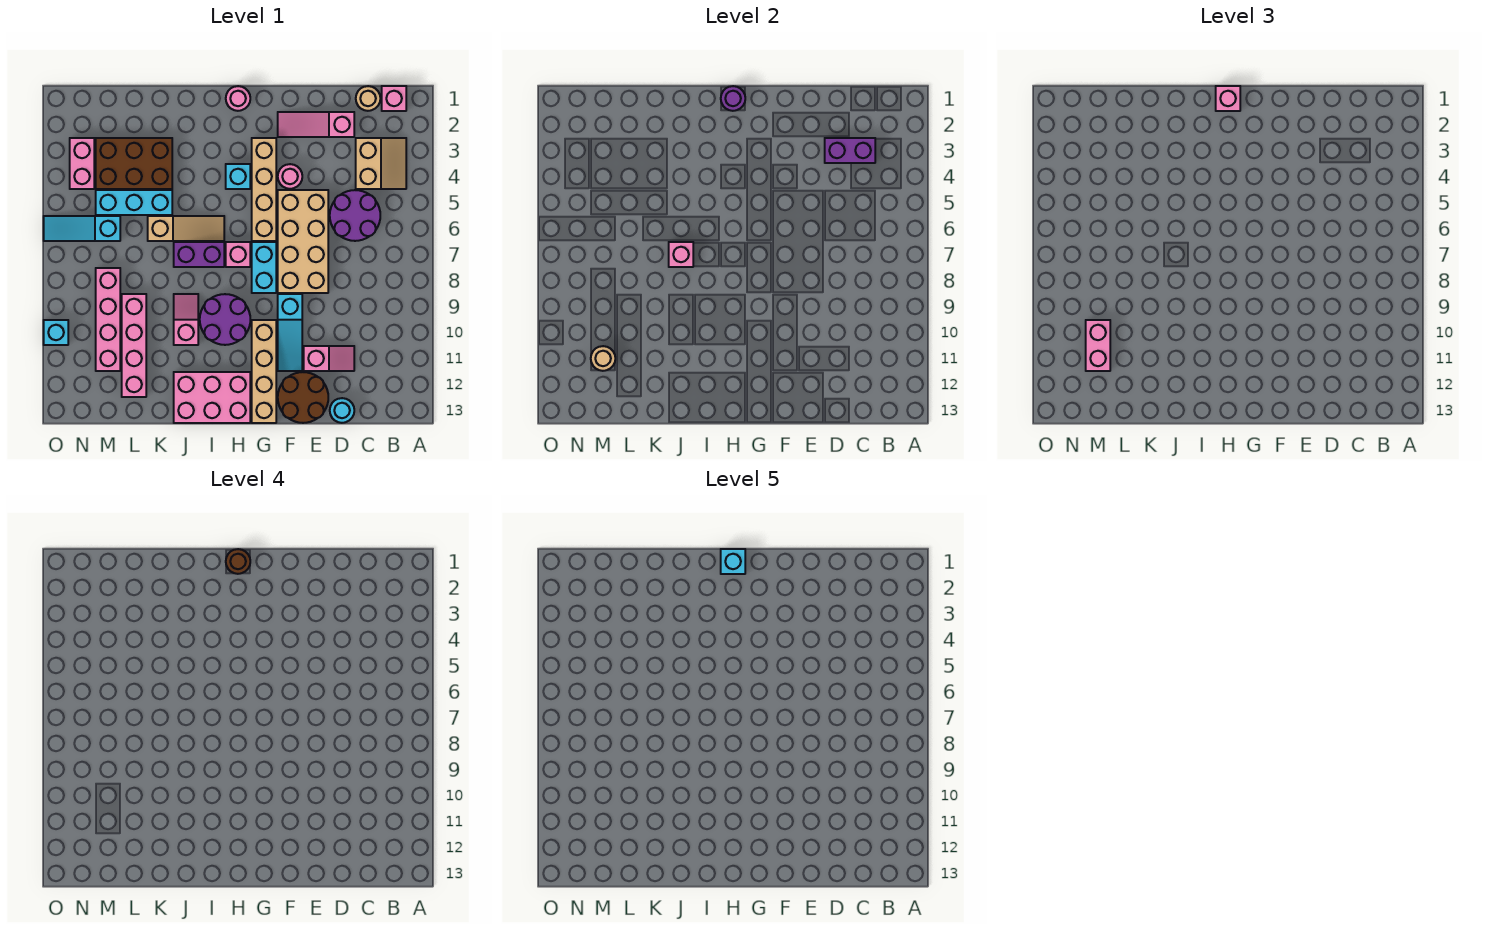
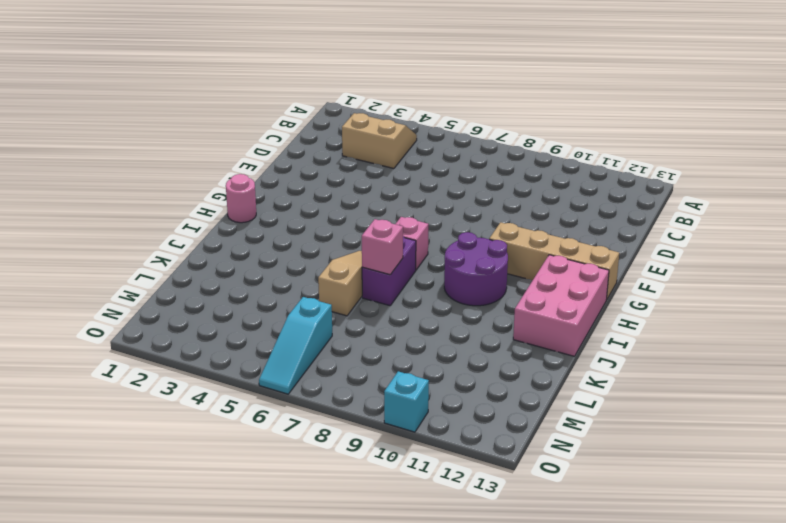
none -> pink 1x1 brick [382,86,406,111]
none -> tan 1x1 round brick [356,86,380,111]
none -> purple 2x2 round brick [330,190,380,241]
none -> pink 1x3 slope [278,112,354,137]

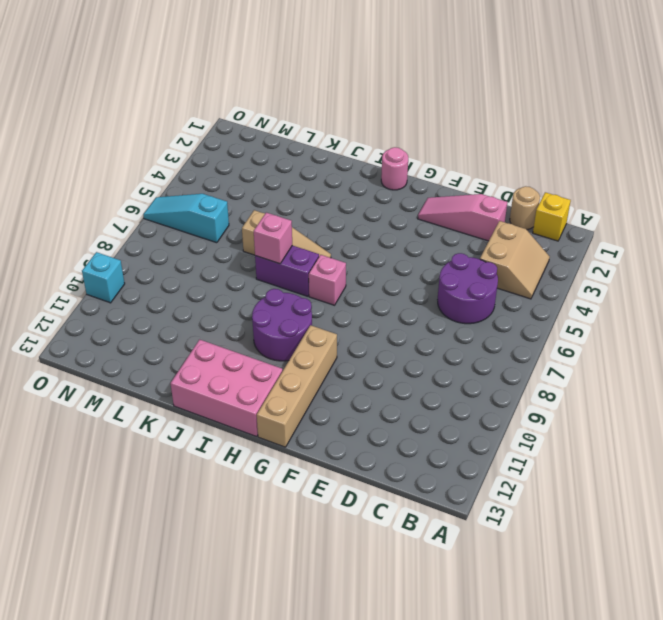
yellow 1x1 brick [533,192,571,241] -> pink 1x1 brick [382,86,406,111]
none -> pink 1x2 slope [304,346,354,371]
none -> cyan 1x1 round brick [330,398,354,423]
none -> tan 2x4 brick [278,190,328,293]
none -> brown 2x2 round brick [278,372,328,423]

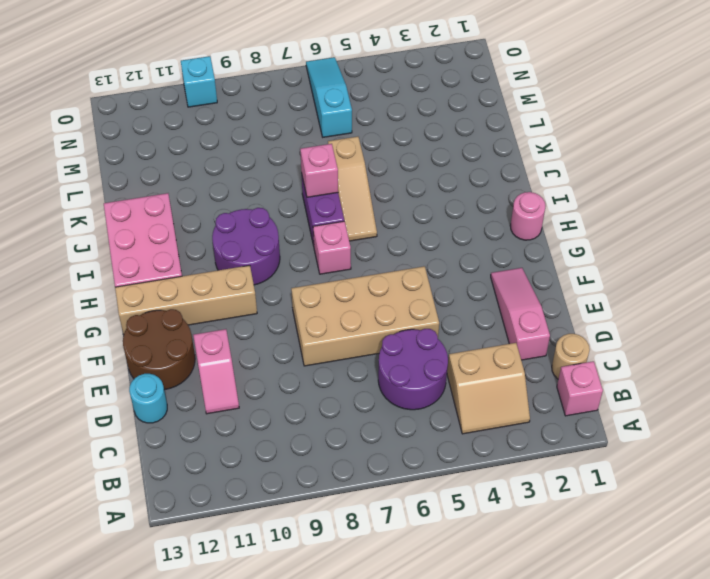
none -> pink 1x1 round brick [278,164,302,189]
none -> cyan 1x3 slope [278,294,302,371]
none -> tan 1x4 brick [252,138,276,241]
none -> cyan 1x2 brick [252,242,276,293]

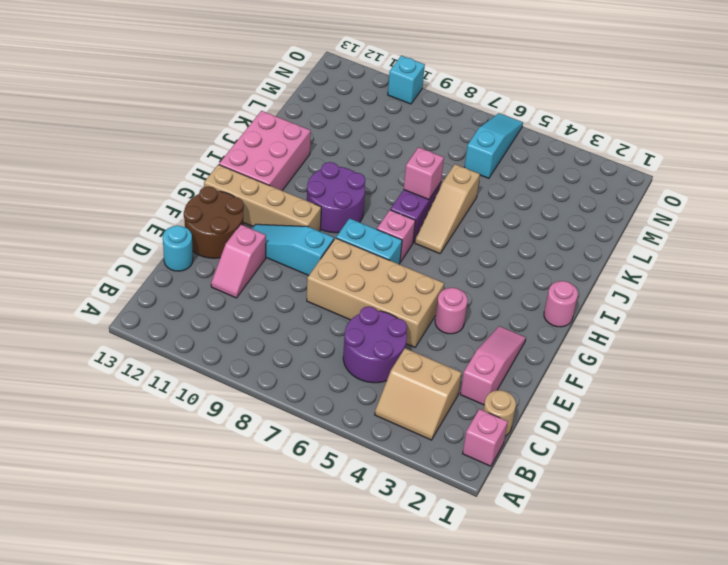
none -> tan 1x4 brick [252,138,276,241]
none -> cyan 1x1 brick [226,164,250,189]
none -> pink 1x2 slope [174,294,198,345]
none -> brown 2x3 brick [96,138,172,189]

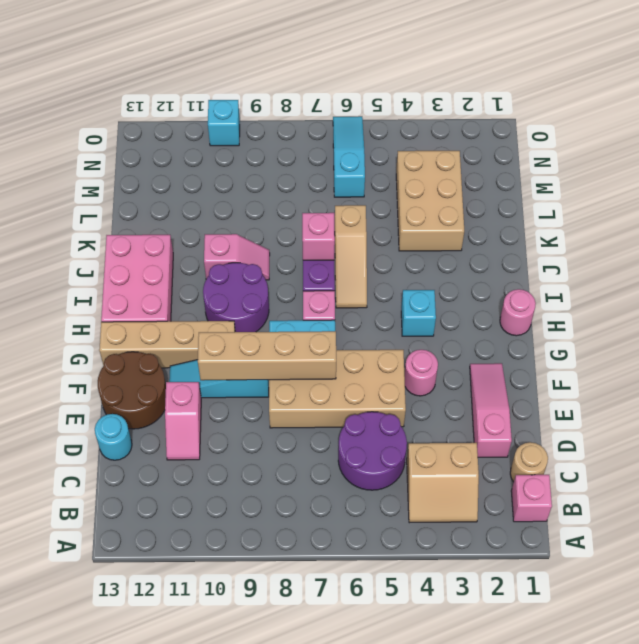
tan 1x4 brick [198,331,336,380] -> tan 1x4 brick moved to [252,138,276,241]
tan 2x3 brick [396,151,464,251] -> brown 2x3 brick [96,138,172,189]
none -> cyan 1x3 brick [96,190,172,215]
none -> pink 1x4 brick [122,294,146,397]
none -> pink 1x4 brick [96,268,120,371]
none -> pink 1x2 brick [70,138,94,189]

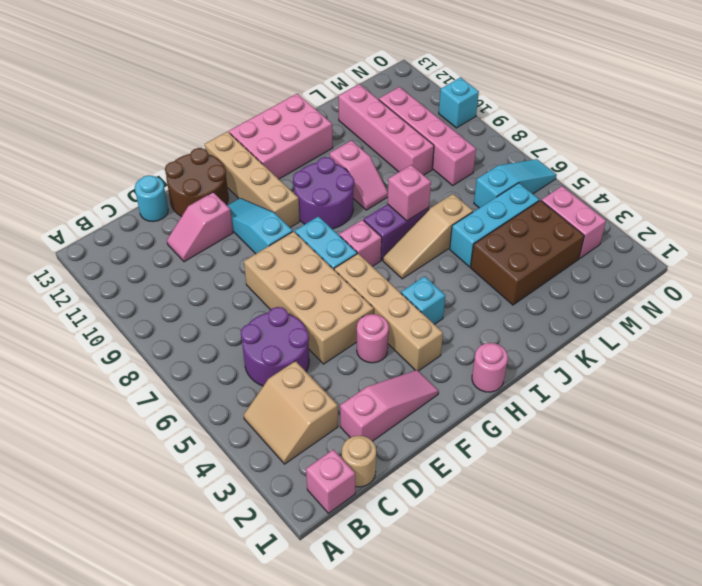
none -> purple 1x2 brick [825,138,875,163]
none -> purple 1x1 round brick [721,86,745,111]
none -> tan 1x1 round brick [591,346,615,371]
none -> pink 1x1 brick [1216,86,1240,111]

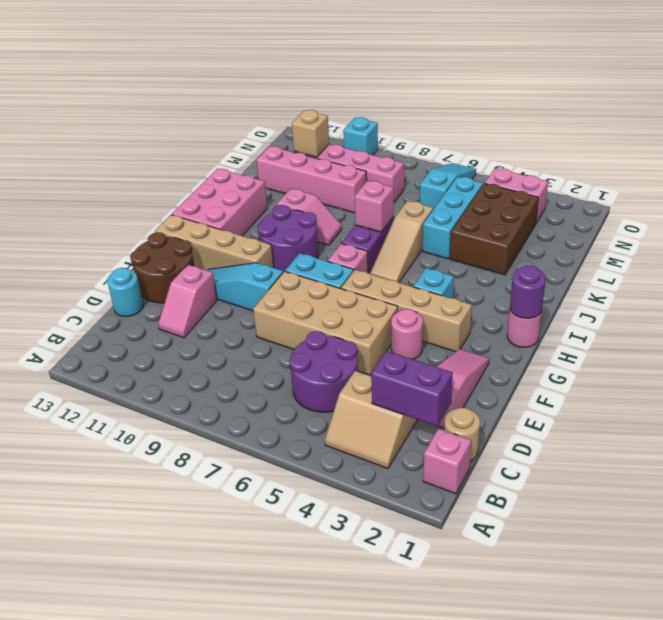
purple 1x2 brick [371,351,453,426] -> purple 1x2 brick turned to [825,138,875,163]
tan 1x1 brick [292,110,329,157] -> tan 1x1 round brick [591,346,615,371]
none -> pink 1x1 brick [1216,86,1240,111]
none -> pink 1x2 brick [1086,320,1110,371]
none -> brown 1x1 round brick [226,549,250,574]
none -> cyan 1x1 brick [721,549,745,574]

